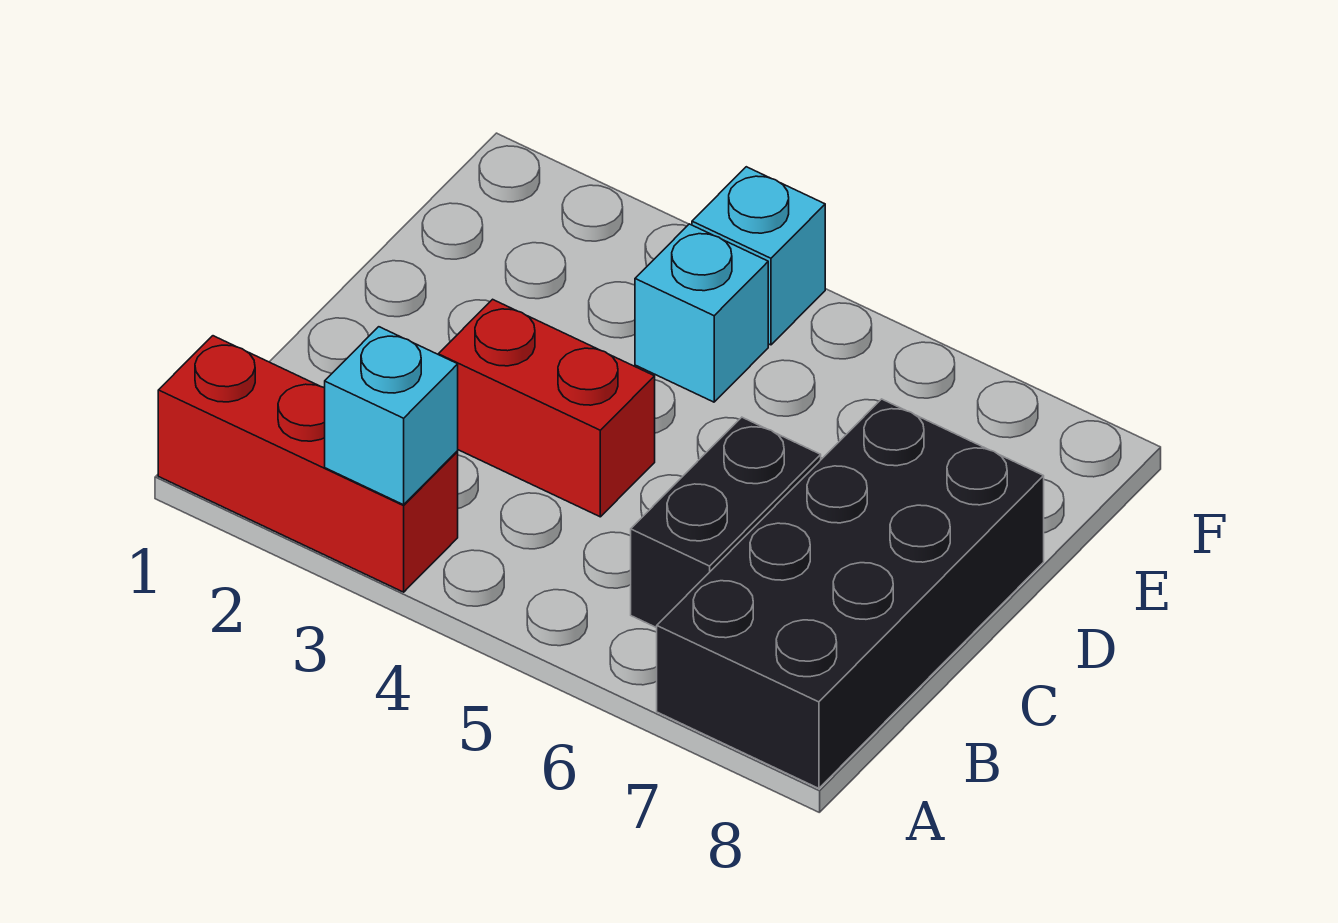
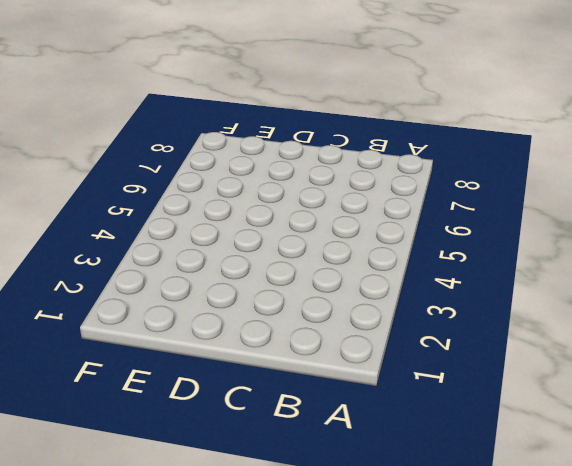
none -> red 1x3 brick [158,336,458,592]
none -> black 2x4 brick [657,399,1044,788]

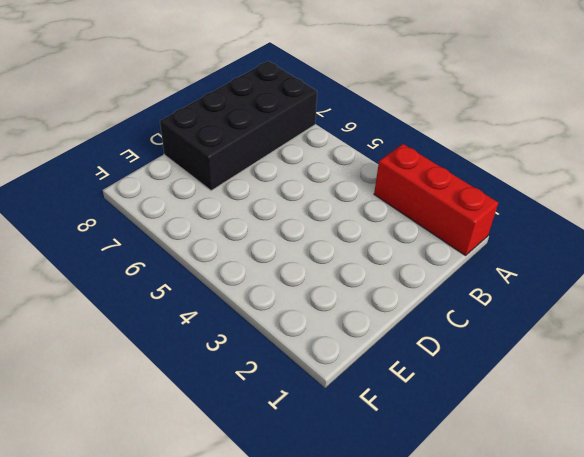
none -> black 1x2 brick [631,417,821,628]
none -> red 1x2 brick [438,299,655,517]

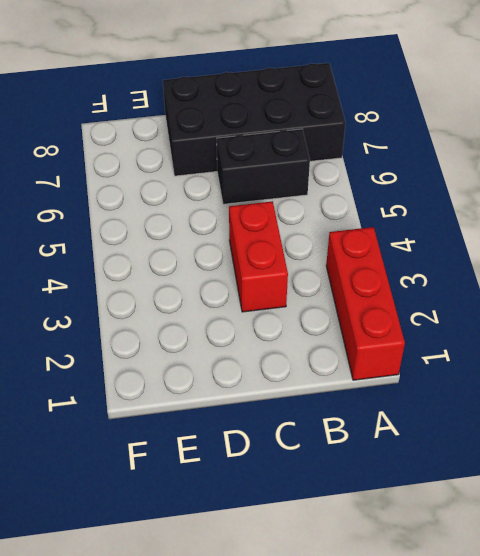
none -> cyan 1x1 brick [635,224,768,402]
none -> cyan 1x1 brick [692,167,825,345]

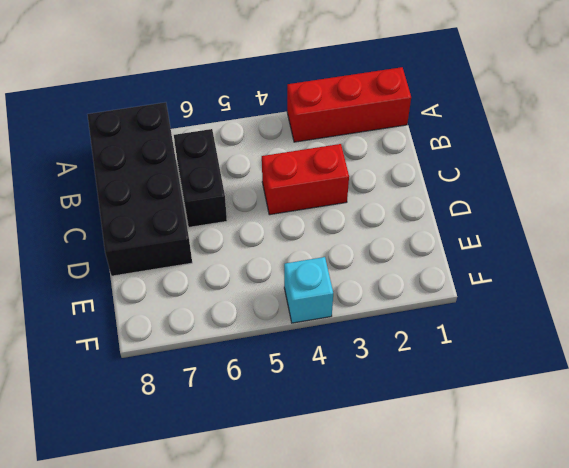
none -> cyan 1x1 brick [635,224,768,402]
none -> cyan 1x1 brick [325,327,458,505]

